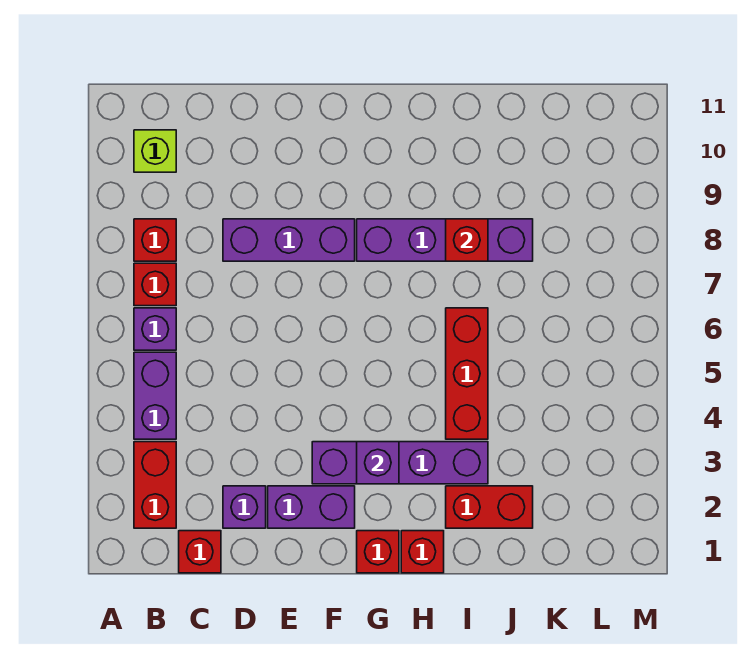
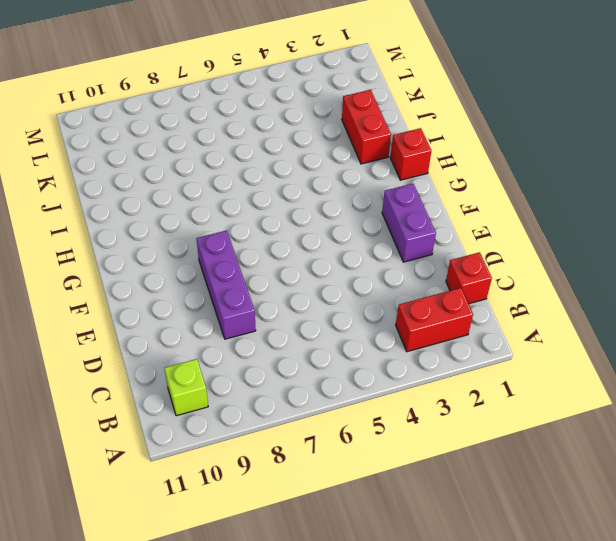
none -> purple 1x2 brick [134,352,176,439]
none -> purple 1x1 brick [134,308,176,350]
none -> red 1x1 brick [134,263,176,306]

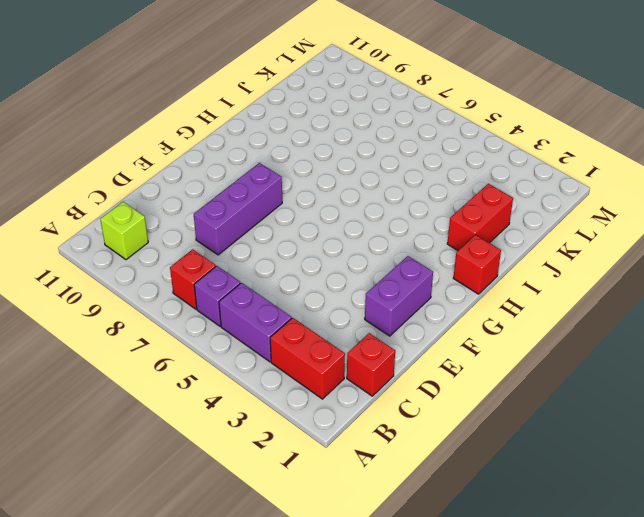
none -> red 1x1 brick [134,219,176,261]
none -> purple 1x1 brick [223,486,266,528]
none -> purple 1x4 brick [312,442,488,484]

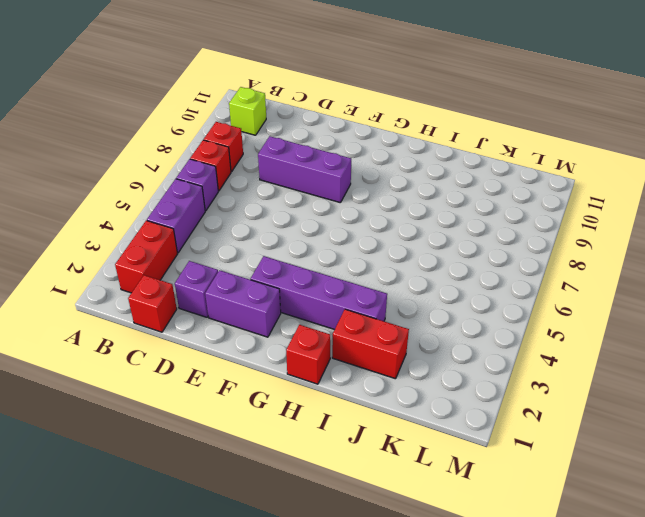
none -> red 1x1 brick [357,531,399,573]
none -> purple 1x4 brick [357,219,533,261]
none -> red 1x3 brick [446,308,488,439]

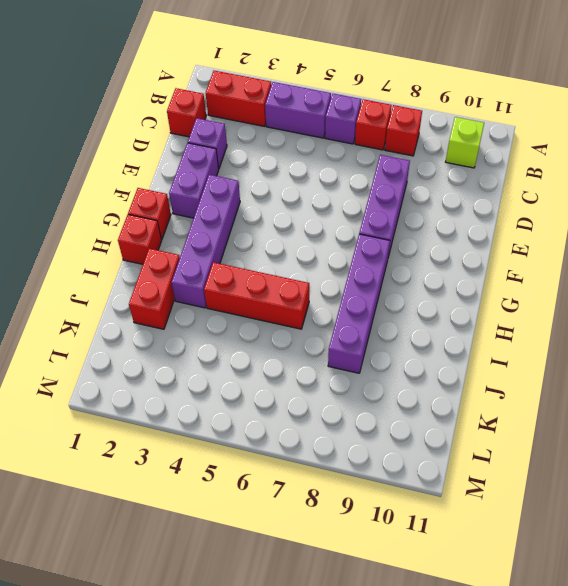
none -> purple 1x1 brick [357,442,399,484]
none -> red 1x1 brick [446,219,488,261]

